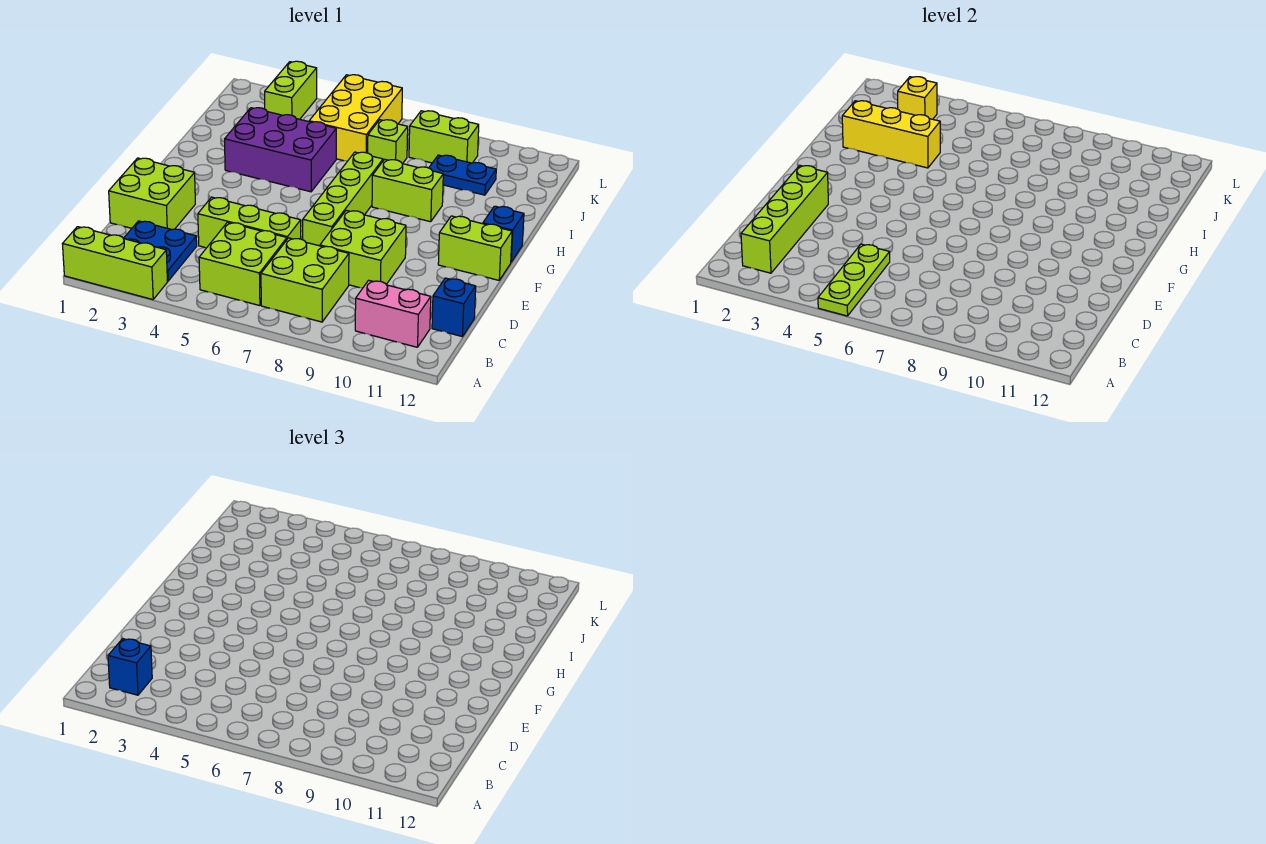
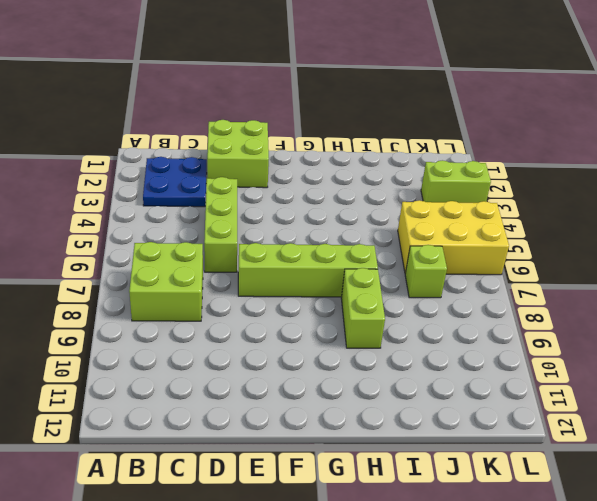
none -> lime 1x3 brick [63,227,167,300]
none -> lime 2x2 brick [199,222,287,306]
none -> pink 1x2 brick [355,280,431,347]

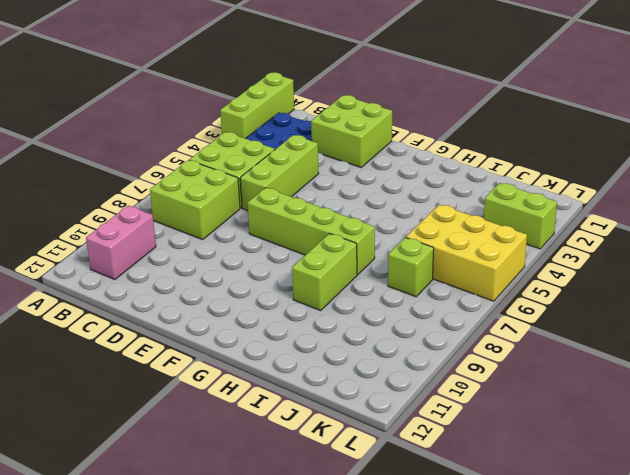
none -> blue 1x1 brick [432,278,476,337]
none -> lime 2x2 brick [320,210,406,288]
none -> lime 1x2 brick [438,216,512,280]

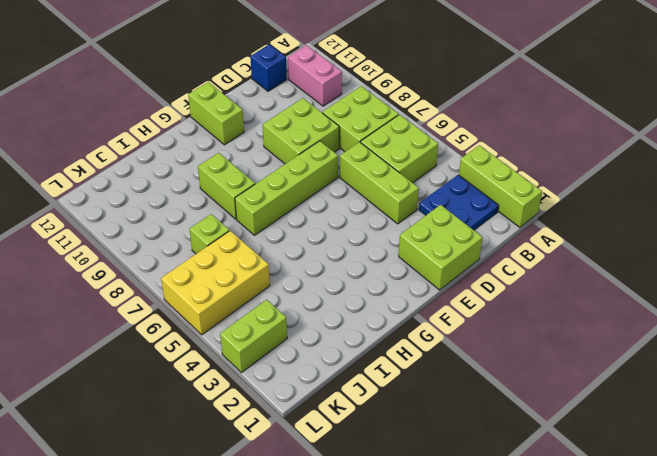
none -> blue 1x1 brick [483,206,524,262]
none -> purple 2x3 brick [225,108,336,192]
none -> blue 1x2 plate [429,155,496,195]

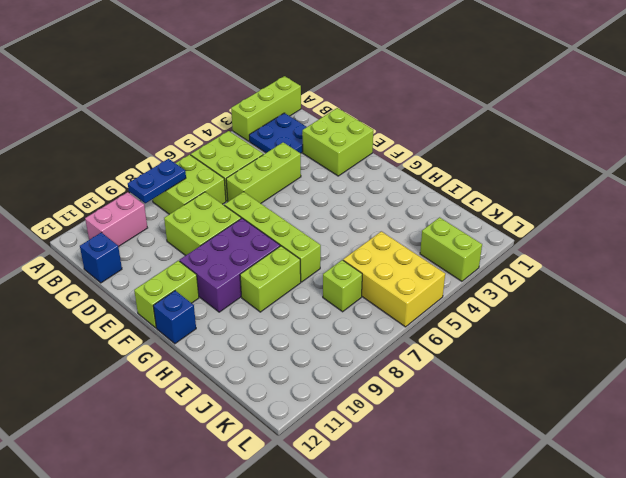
blue 1x2 plate [128,159,186,203] -> blue 1x2 plate moved to [429,155,496,195]
purple 2x3 brick [179,218,280,312] -> purple 2x3 brick moved to [225,108,336,192]
none -> lime 1x2 brick [409,111,479,163]
none -> lime 1x3 plate [818,244,890,316]
none -> lime 1x4 brick [741,166,828,273]

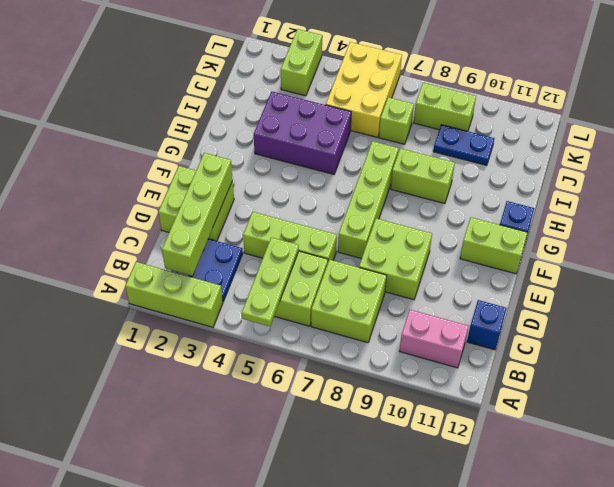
none -> yellow 1x3 brick [842,101,940,168]
none -> yellow 1x1 brick [898,77,937,119]
none -> blue 1x1 brick [108,639,152,695]

